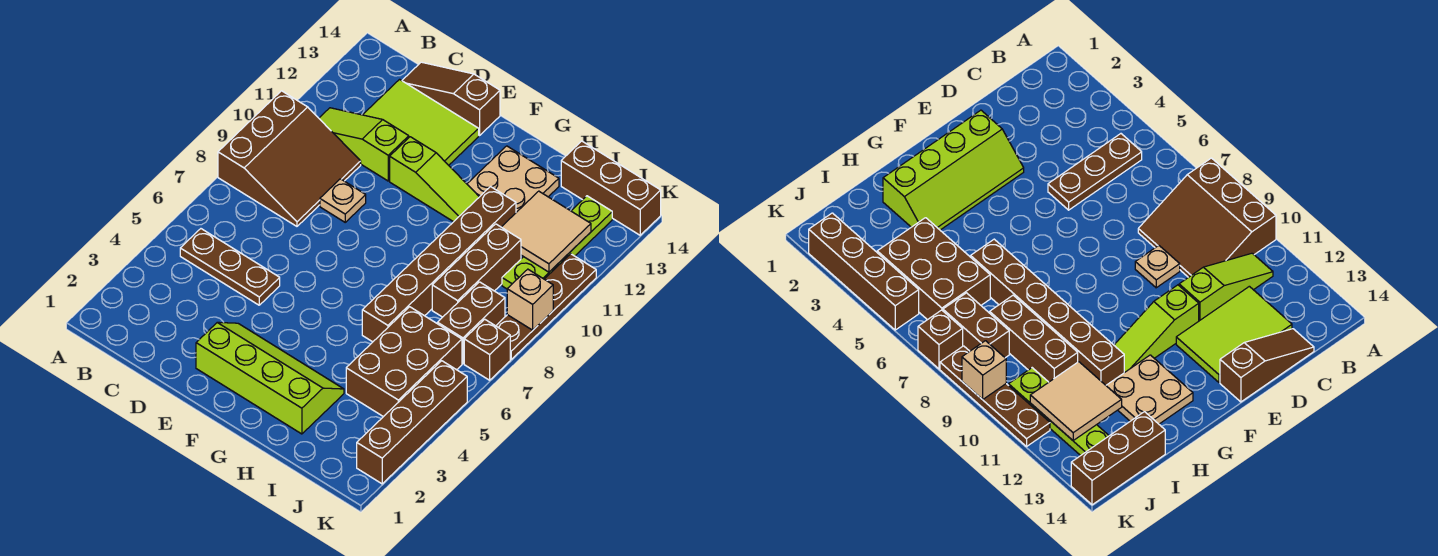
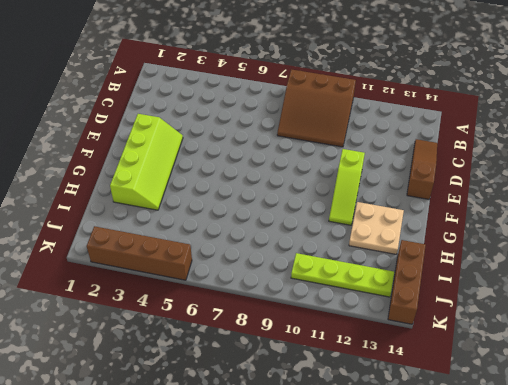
none -> brown 1x3 plate [180,229,280,305]
none -> lime 1x3 slope [319,108,409,181]
none -> lime 2x3 tile [363,79,479,165]

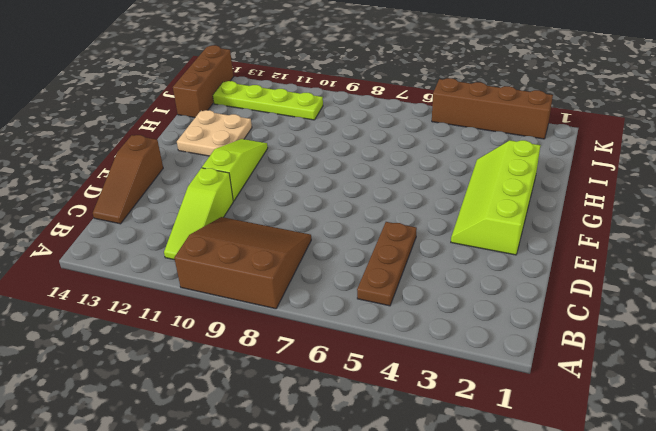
none -> lime 2x3 tile [363,79,479,165]
none -> tan 1x1 plate [320,179,366,222]
none -> brown 1x6 brick [362,187,516,342]

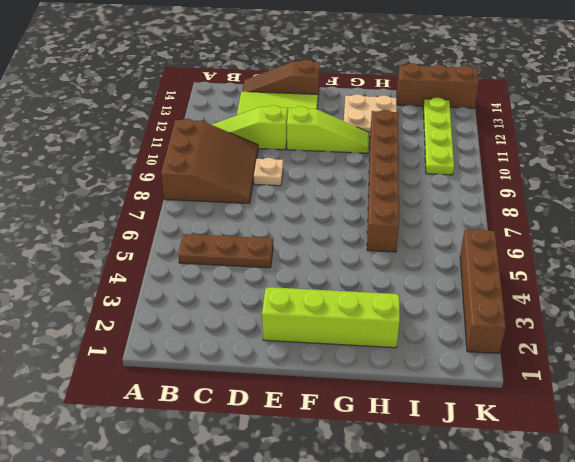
none -> brown 2x3 brick [346,307,462,417]
none -> brown 1x3 brick [432,224,521,317]
none -> brown 1x2 brick [437,282,505,364]

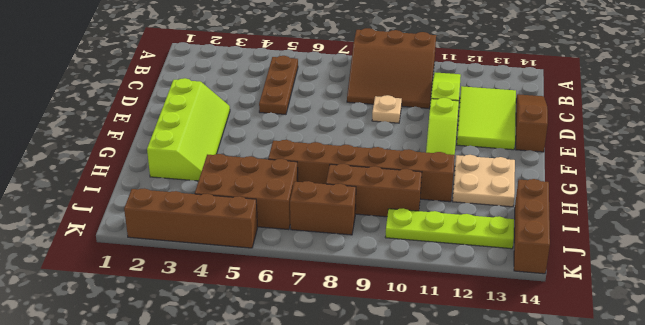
none -> brown 1x1 brick [464,319,510,380]
none -> brown 1x4 plate [496,254,596,359]
none -> tan 2x2 tile [502,191,591,272]

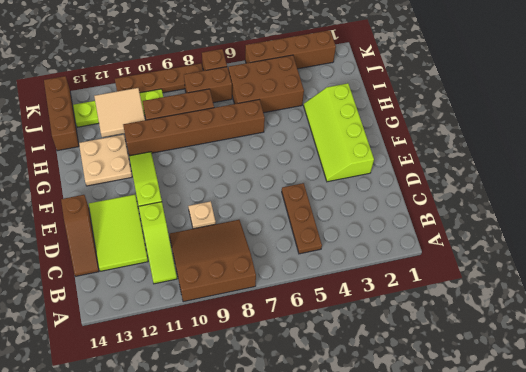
none -> tan 1x1 brick [507,269,553,330]

